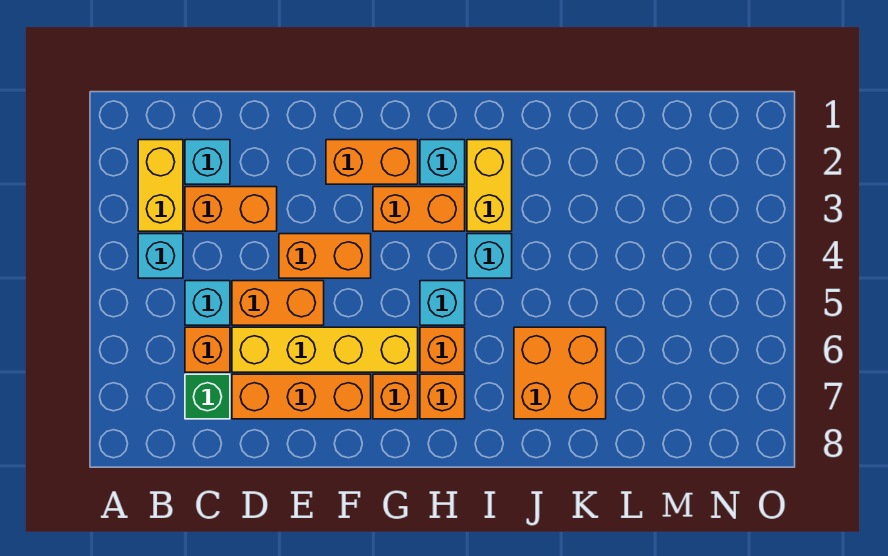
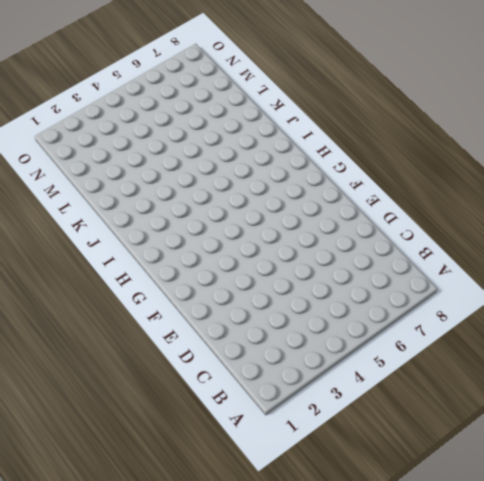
none -> yellow 1x2 brick [138,140,183,231]
none -> cyan 1x1 brick [138,234,183,278]
none -> cyan 1x1 brick [185,140,230,184]

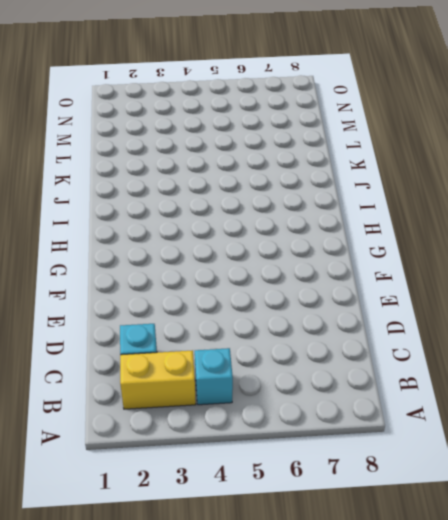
none -> orange 1x2 brick [185,187,277,231]
none -> cyan 1x1 brick [185,281,230,325]
none -> orange 1x1 brick [185,327,230,372]

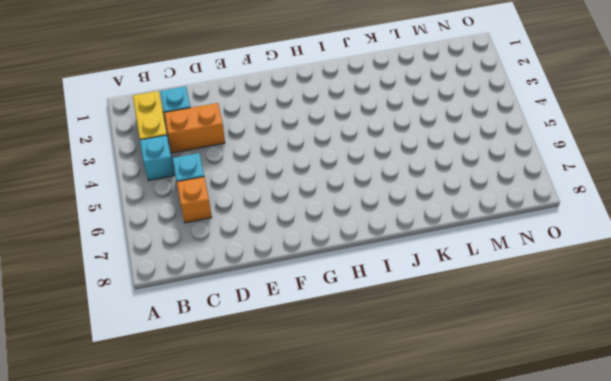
none -> green 1x1 brick [185,374,230,419]
none -> orange 1x2 brick [232,281,324,325]
none -> yellow 1x4 brick [232,327,418,372]

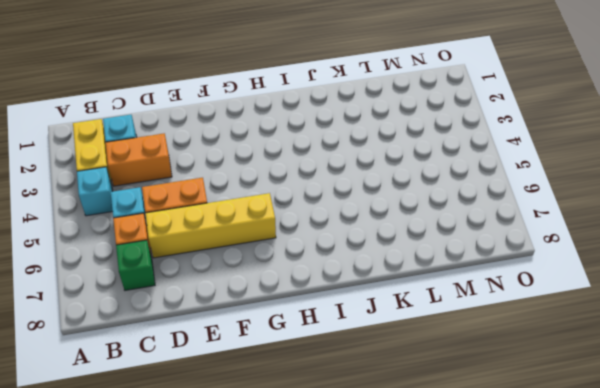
none -> orange 1x3 brick [232,374,371,419]
none -> orange 1x2 brick [279,234,371,278]
none -> orange 1x2 brick [326,140,418,184]

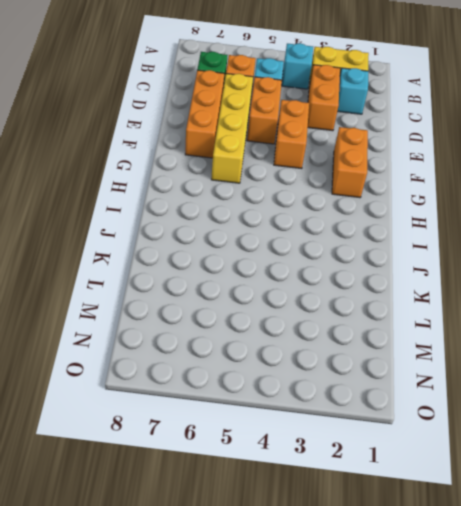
none -> orange 1x2 brick [373,187,465,231]
none -> orange 1x1 brick [373,374,418,419]
none -> cyan 1x1 brick [420,140,465,184]

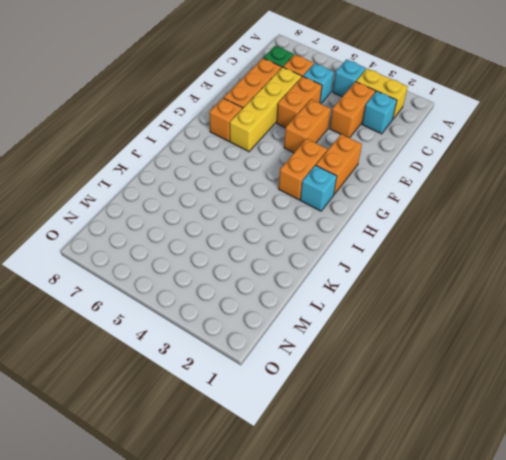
none -> cyan 1x1 brick [420,281,465,325]
none -> orange 1x1 brick [420,327,465,372]
none -> orange 1x1 brick [420,374,465,419]

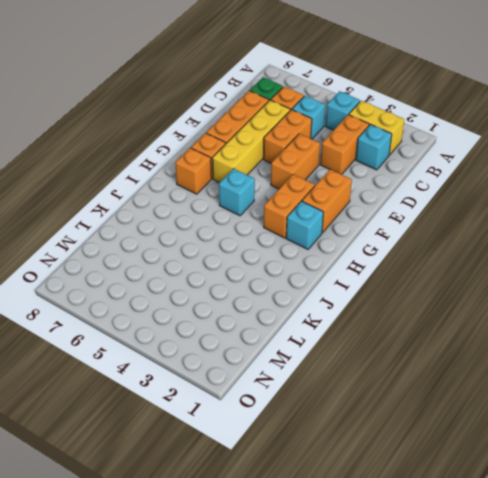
none -> orange 1x1 brick [420,327,465,372]
none -> yellow 1x2 brick [467,140,512,231]
none -> cyan 1x1 brick [467,234,512,278]

